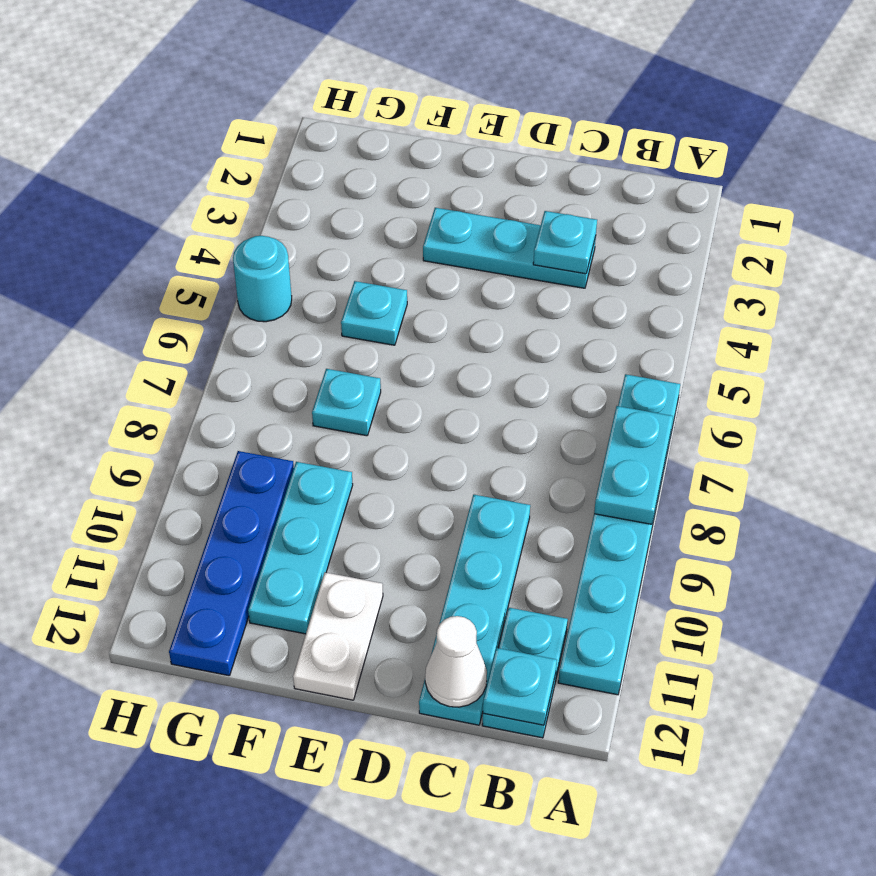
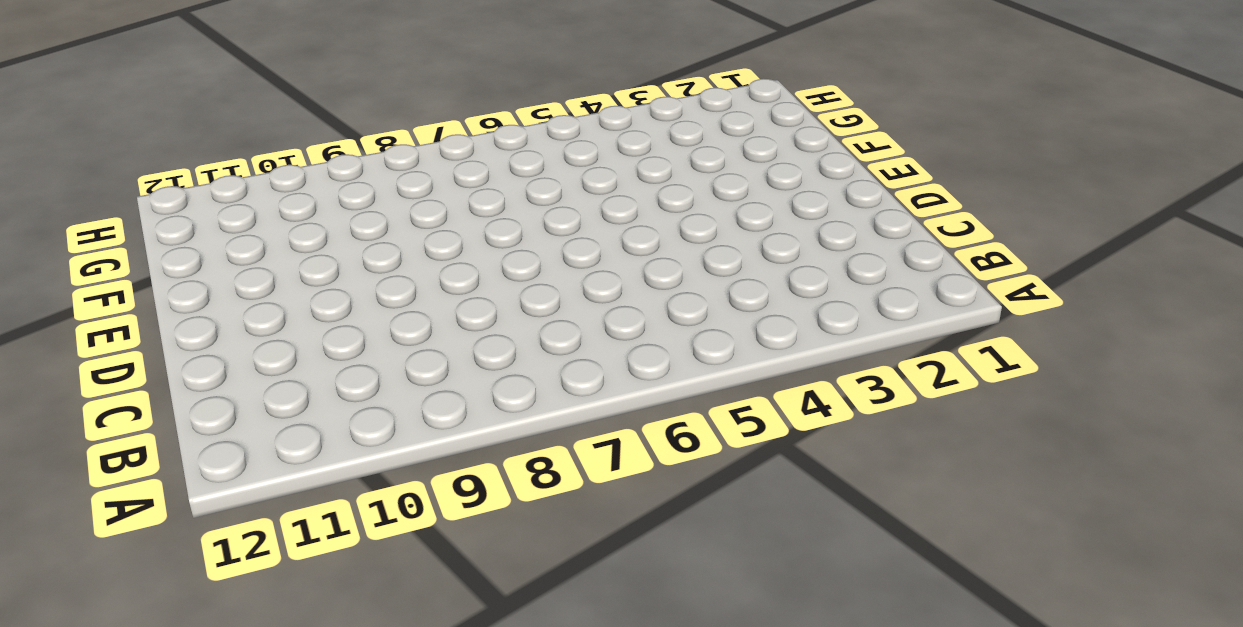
none -> cyan 1x6 plate [558,374,680,695]
none -> cyan 1x2 plate [482,608,568,738]
none -> cyan 1x3 plate [423,208,596,288]

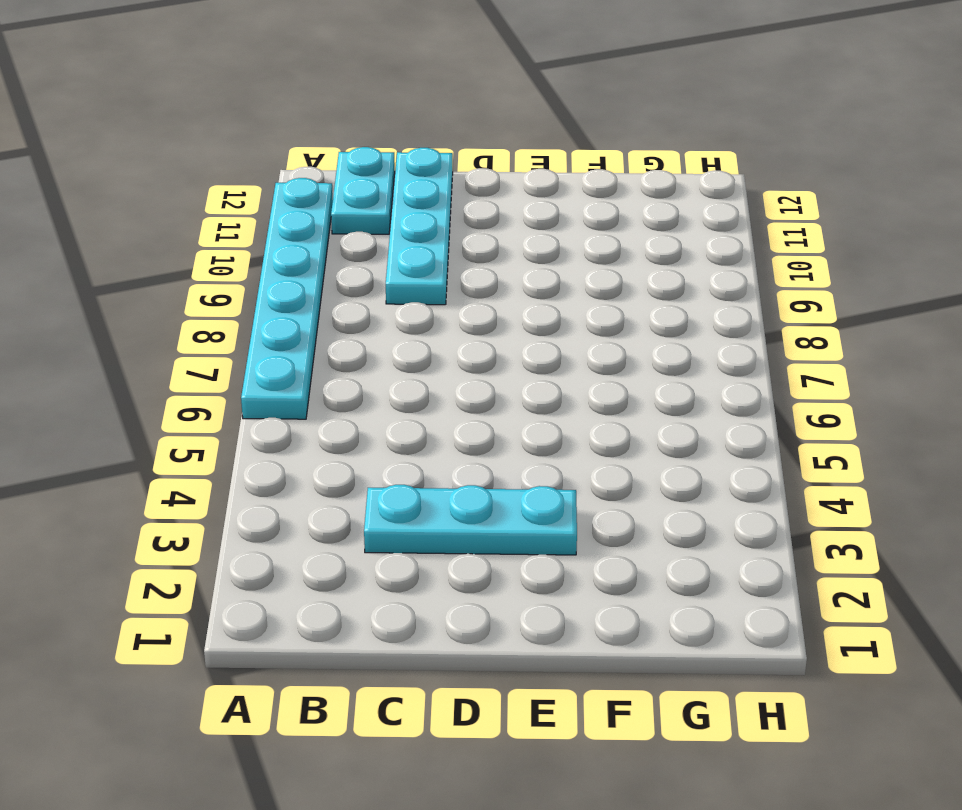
none -> white 1x2 plate [293,572,383,700]
none -> cyan 1x1 plate [341,281,407,345]
none -> cyan 1x1 plate [312,369,381,436]

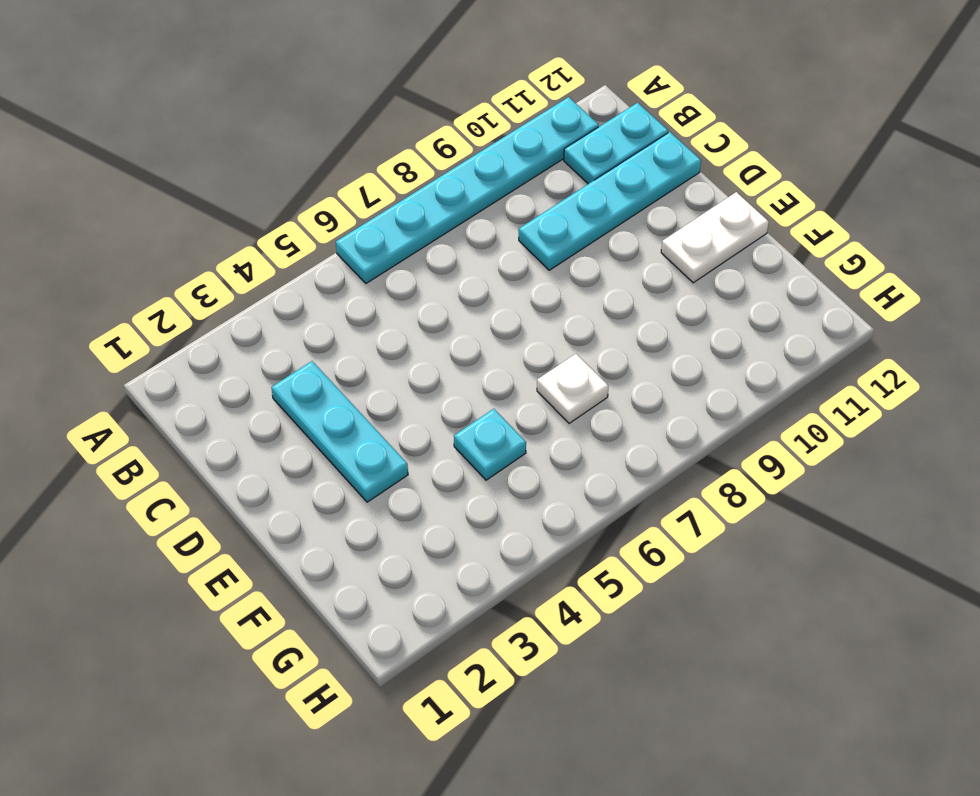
white 1x1 plate [537,354,609,423] -> cyan 1x1 plate [312,369,381,436]
none -> cyan 1x3 plate [248,462,353,634]
none -> blue 1x4 plate [169,451,294,676]
none -> cyan 1x1 round brick [233,236,292,322]

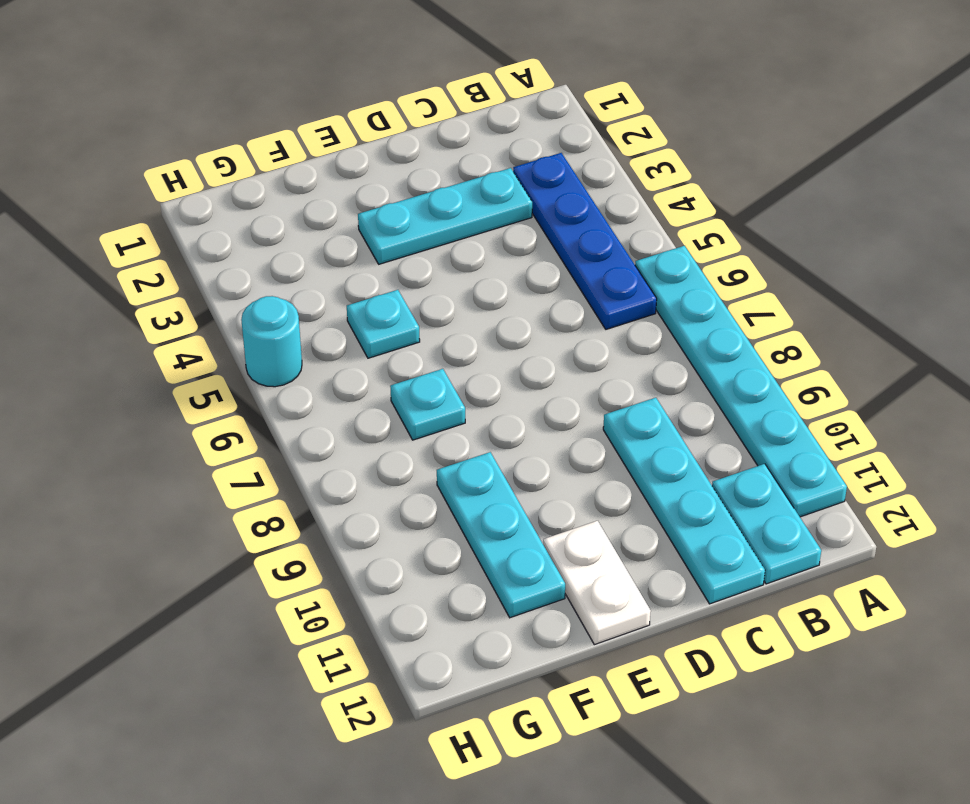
blue 1x4 plate [513,153,657,329] -> blue 1x4 plate moved to [169,451,294,676]
none -> cyan 1x2 plate [594,406,673,524]
none -> cyan 1x1 plate [483,648,557,725]
none -> cyan 1x1 plate [533,211,597,274]

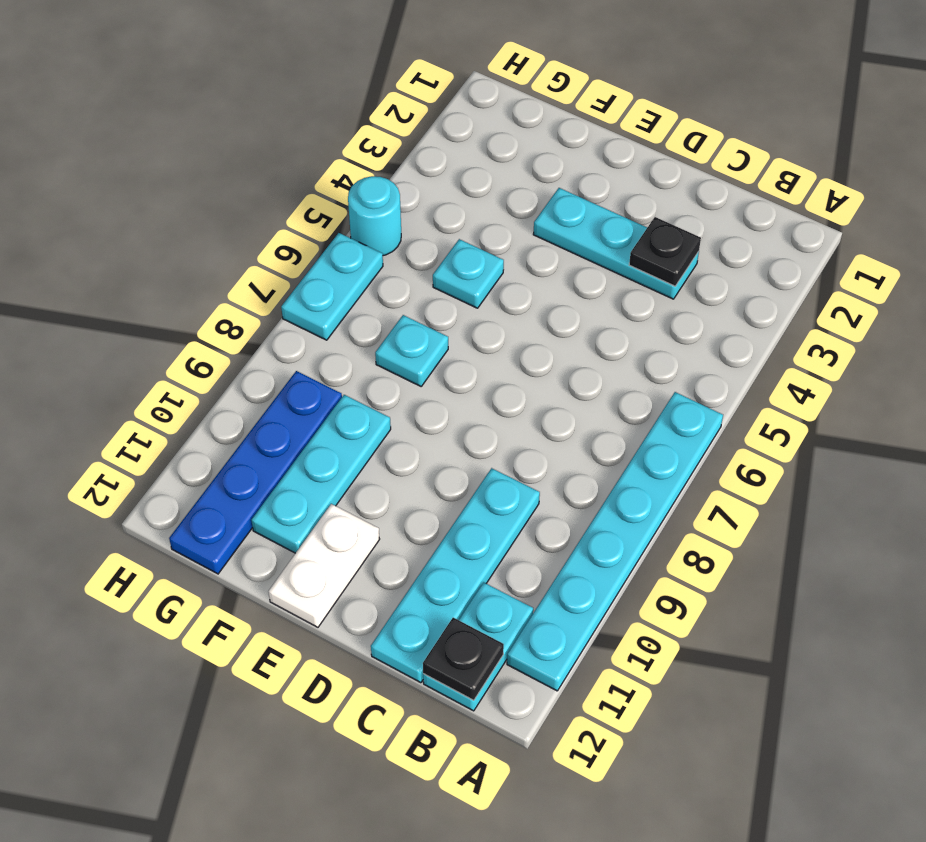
black 1x1 plate [423,618,504,700] -> cyan 1x1 plate [483,648,557,725]
black 1x1 plate [629,217,701,286] -> cyan 1x1 plate [533,211,597,274]
cyan 1x2 plate [281,233,383,340] -> cyan 1x2 plate moved to [594,406,673,524]
none -> white 1x1 cone [425,616,487,707]

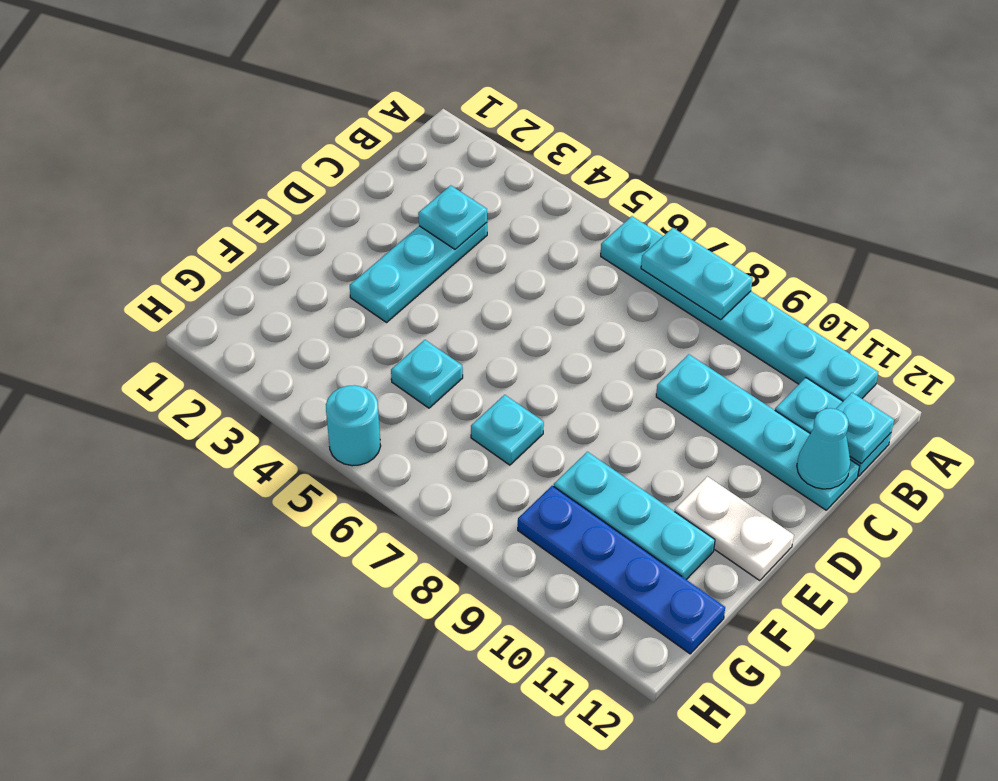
cyan 1x1 cone [797,408,851,489] -> white 1x1 cone [425,616,487,707]

